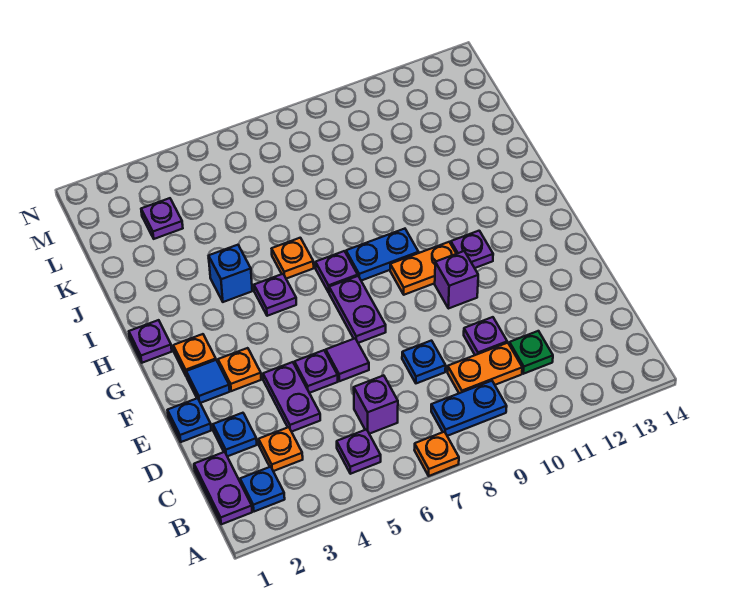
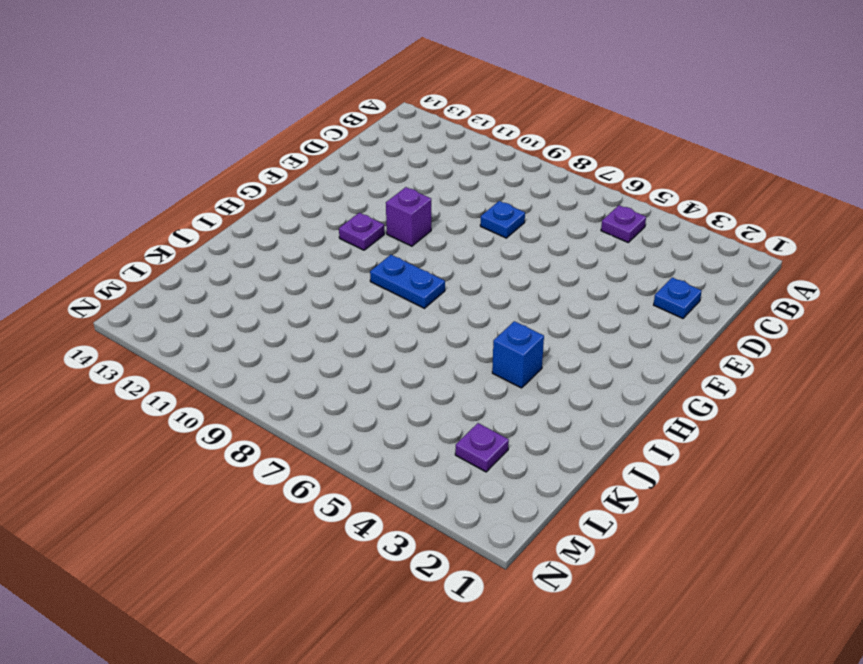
none -> orange 1x1 plate [415,432,459,476]
none -> purple 1x2 plate [194,452,252,524]
none -> blue 1x1 plate [240,467,285,512]
none -> blue 1x2 plate [431,381,507,436]

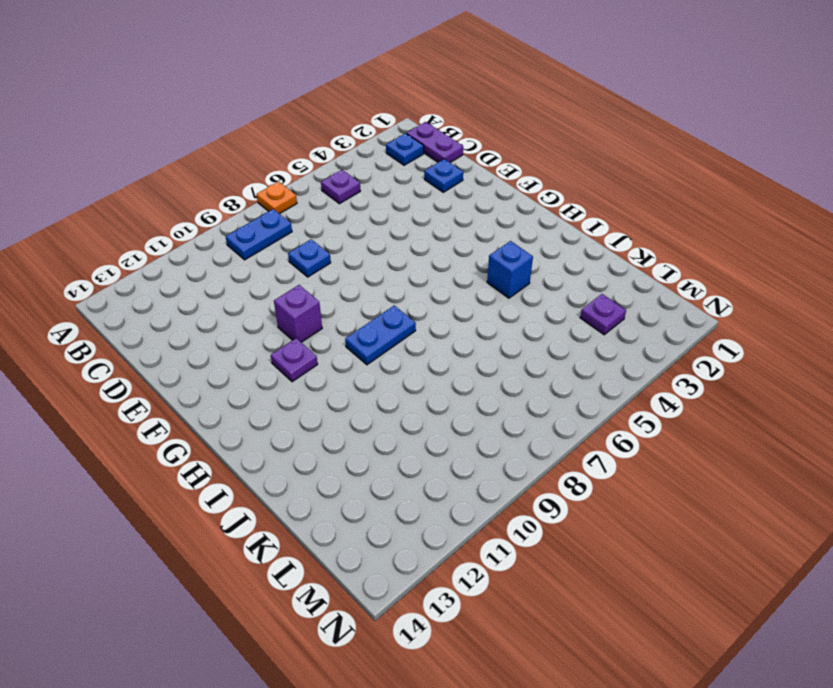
none -> orange 1x1 plate [259,427,303,471]
none -> purple 1x1 brick [354,376,398,434]
none -> orange 1x2 plate [448,343,522,393]
none -> green 1x1 plate [509,331,553,374]

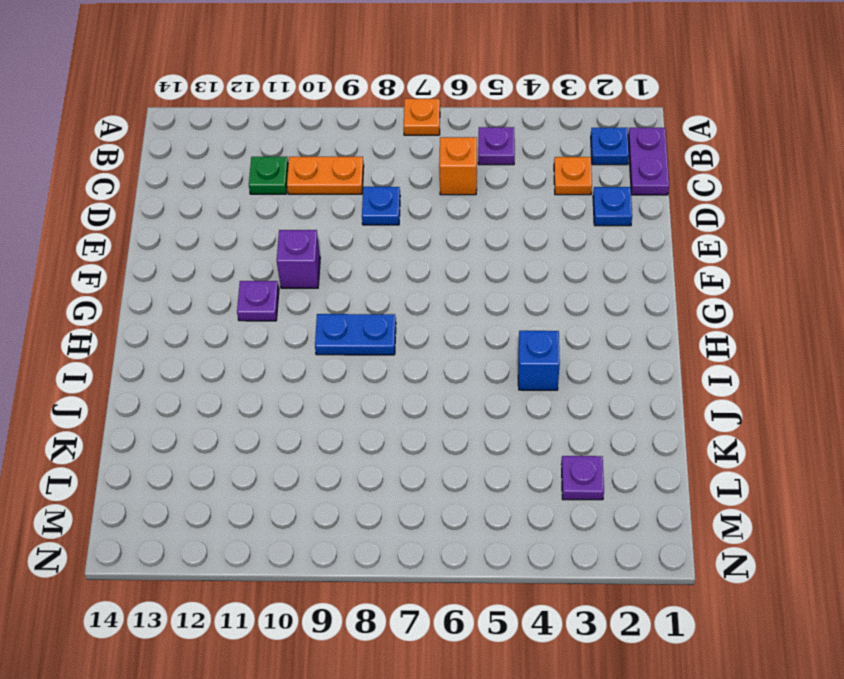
orange 1x1 brick [439,137,477,195] -> purple 1x1 brick [354,376,398,434]
none -> blue 1x2 plate [431,381,507,436]
none -> purple 1x2 plate [263,362,320,432]
none -> purple 1x1 plate [464,317,507,355]
none -> blue 1x1 plate [168,398,211,442]

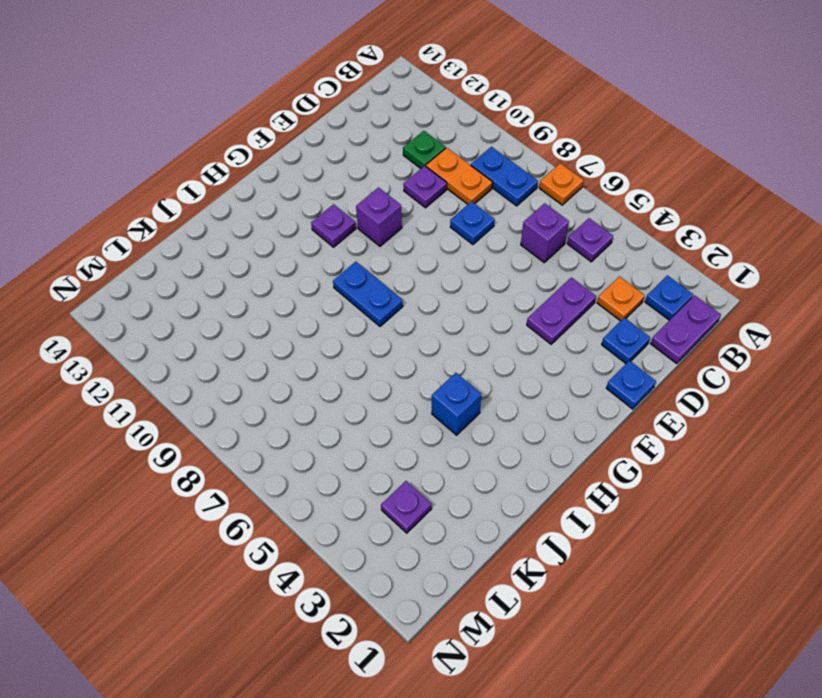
none -> purple 1x1 plate [295,350,338,393]
none -> purple 1x1 tile [326,339,369,381]
none -> blue 1x1 tile [186,360,230,403]
none -> orange 1x1 plate [218,348,261,391]

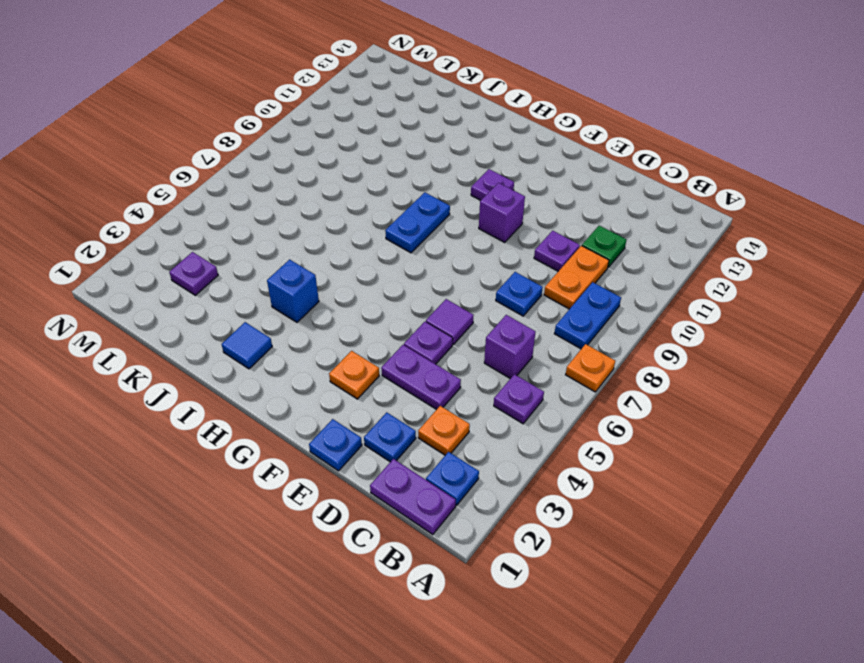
blue 1x1 tile [222,322,272,369] -> blue 1x1 tile moved to [186,360,230,403]
none -> purple 1x2 plate [329,276,386,343]
none -> orange 1x1 plate [173,334,216,377]
none -> orange 1x2 plate [390,242,456,295]
none -> purple 1x1 plate [129,320,172,363]

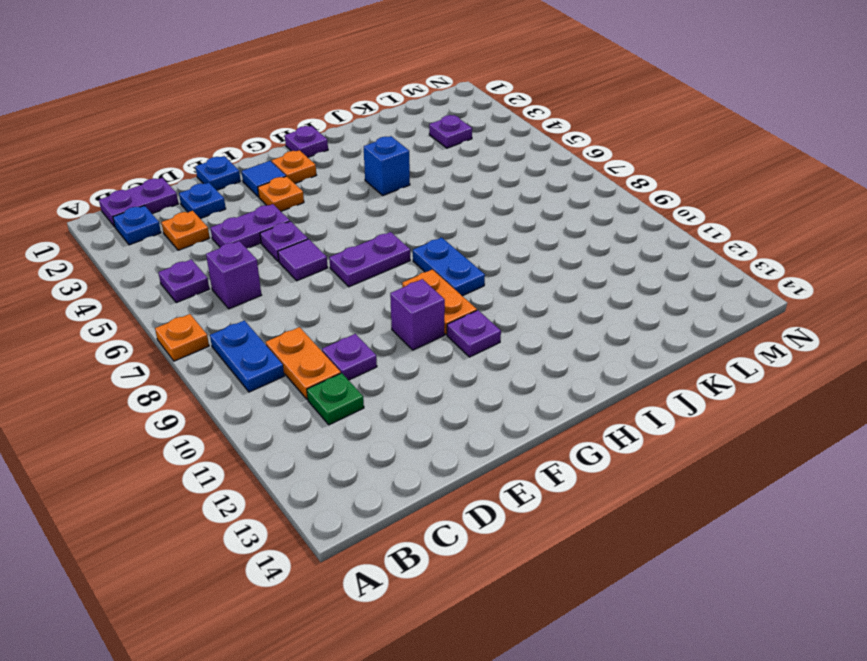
none -> blue 1x1 plate [402,341,446,383]
none -> purple 1x1 plate [254,274,296,316]
none -> purple 1x1 plate [316,251,358,292]
none -> orange 1x1 plate [272,238,314,279]

